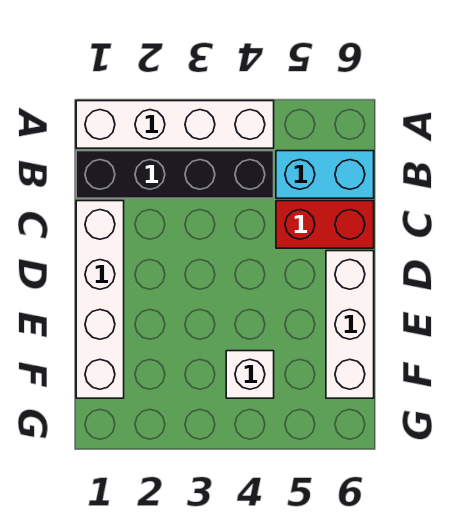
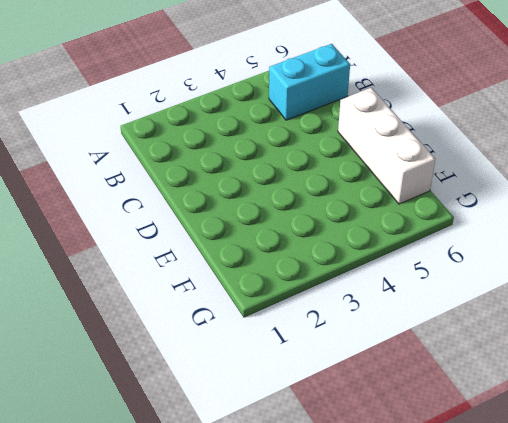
none -> white 1x4 brick [76,101,274,148]
none -> black 1x4 brick [76,151,274,198]

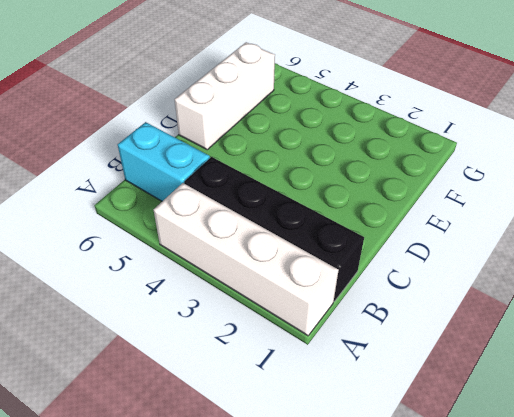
none -> white 1x4 brick [76,201,124,398]
none -> red 1x2 brick [276,201,374,248]

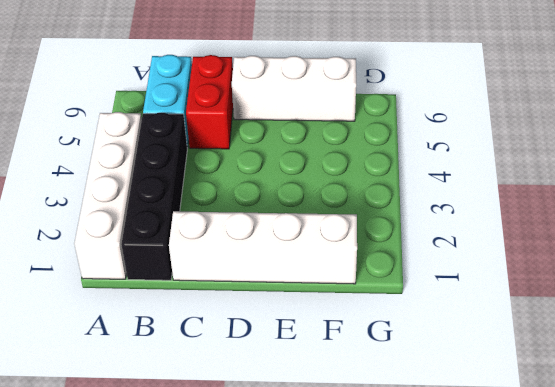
none -> white 1x1 brick [226,351,274,398]

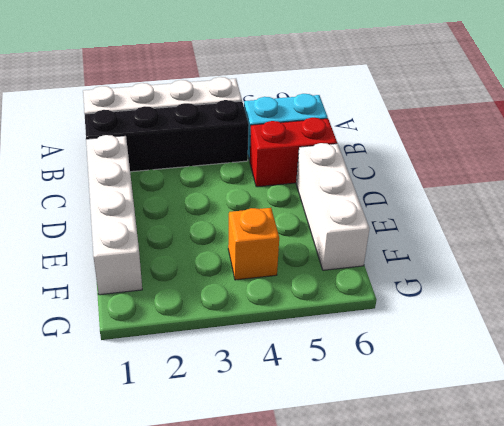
orange 1x1 brick [228,208,279,280] -> white 1x1 brick [226,351,274,398]

